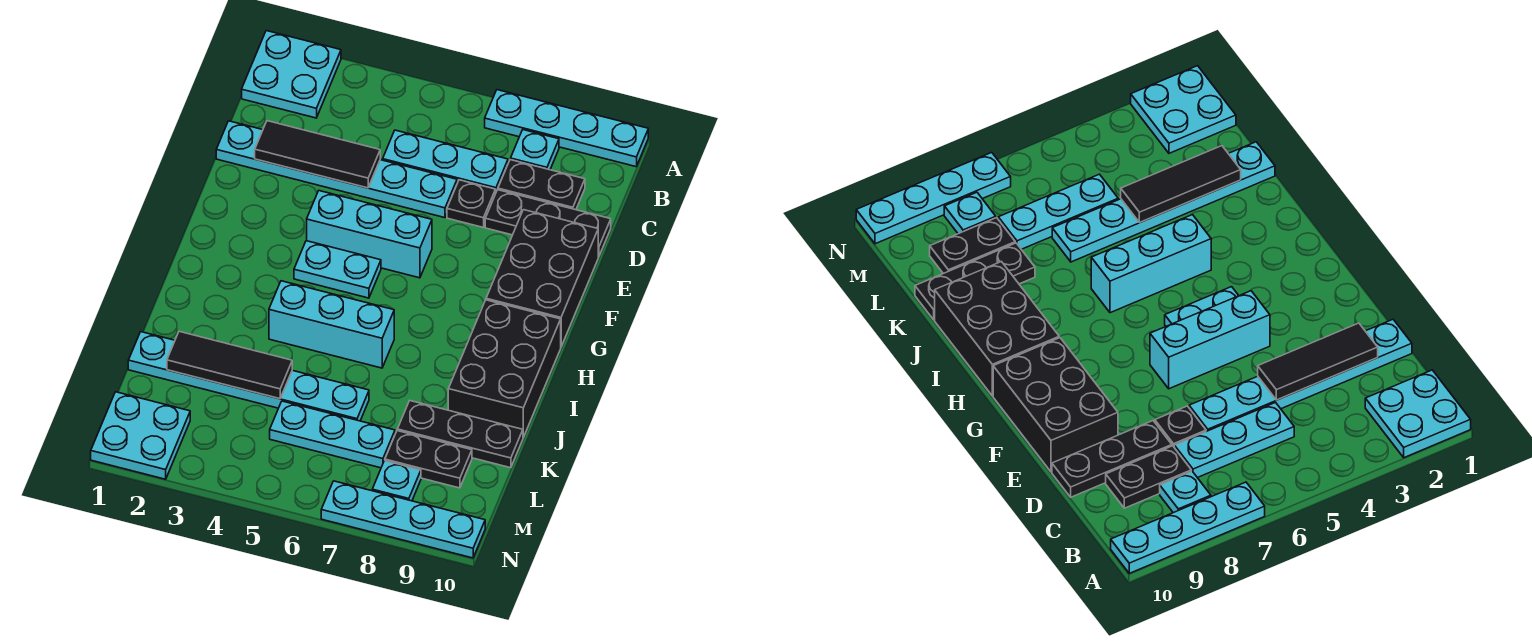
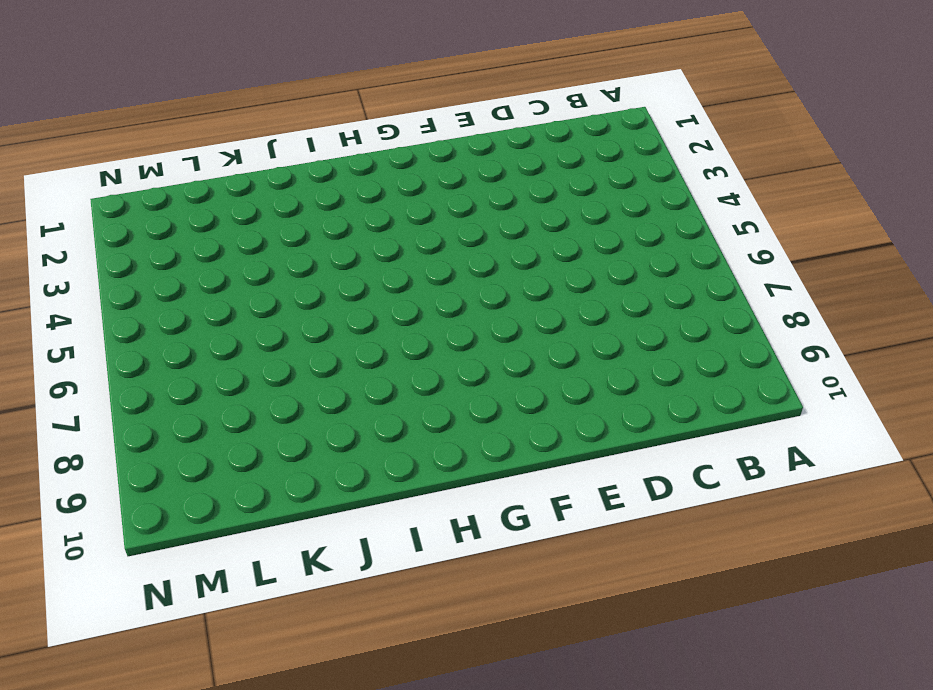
none -> cyan 2x2 plate [242,31,341,118]
none -> cyan 1x4 plate [485,90,648,167]
none -> cyan 1x1 plate [511,130,559,170]

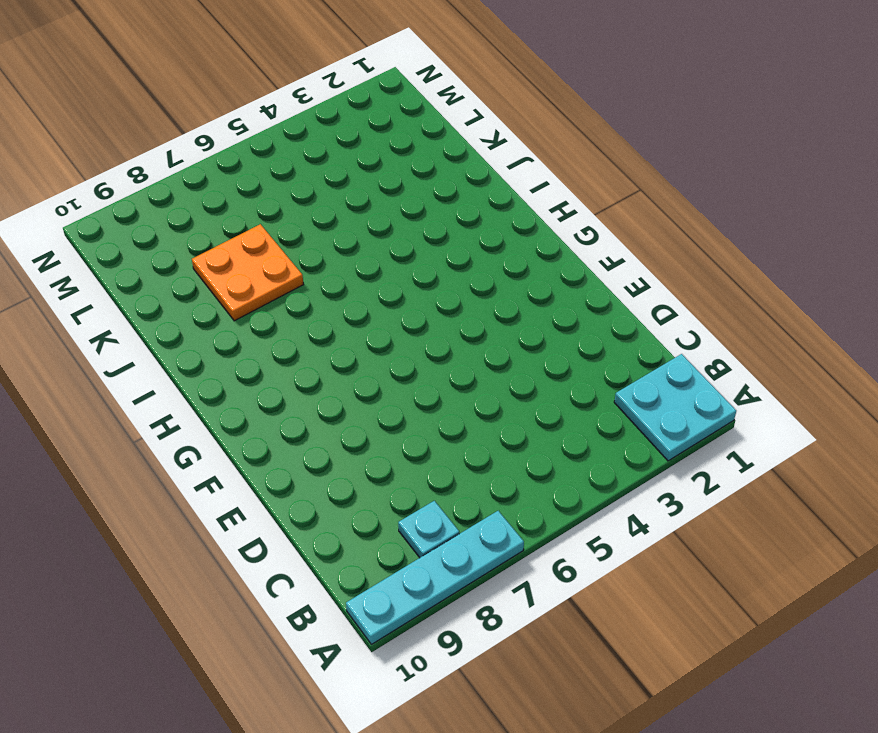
orange 2x2 plate [192,224,303,321] -> black 1x3 plate [397,401,523,468]
none -> cyan 1x3 plate [383,130,508,192]
none -> black 1x2 plate [498,160,585,210]
none -> cyan 1x6 plate [216,121,457,218]

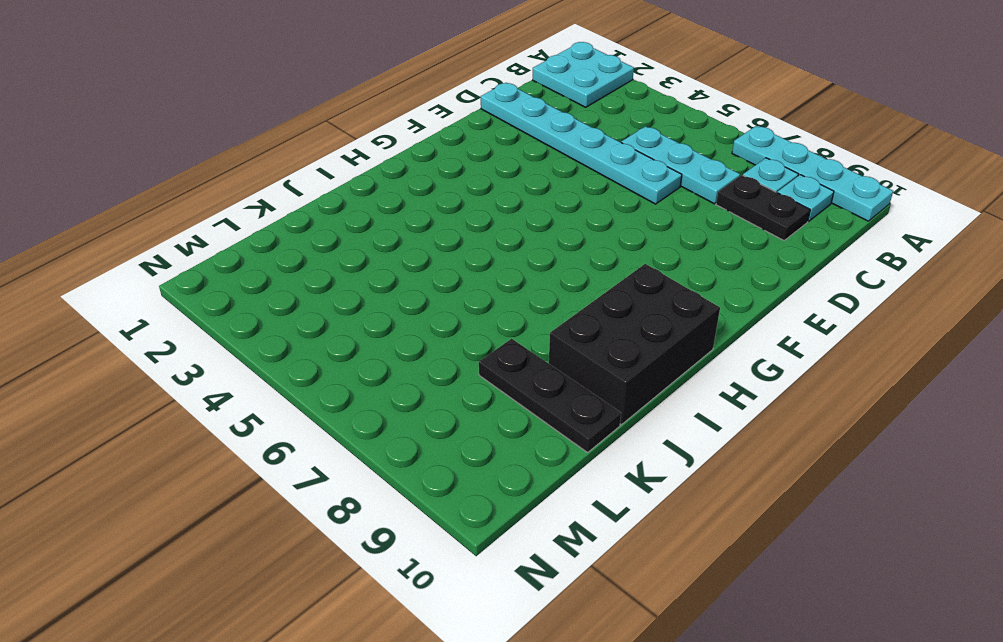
cyan 1x1 plate [777,175,834,222] -> cyan 1x1 plate moved to [372,461,421,501]
none -> black 1x1 plate [447,180,496,227]
none -> black 1x3 plate [485,190,611,257]
none -> black 2x3 brick [486,210,598,346]

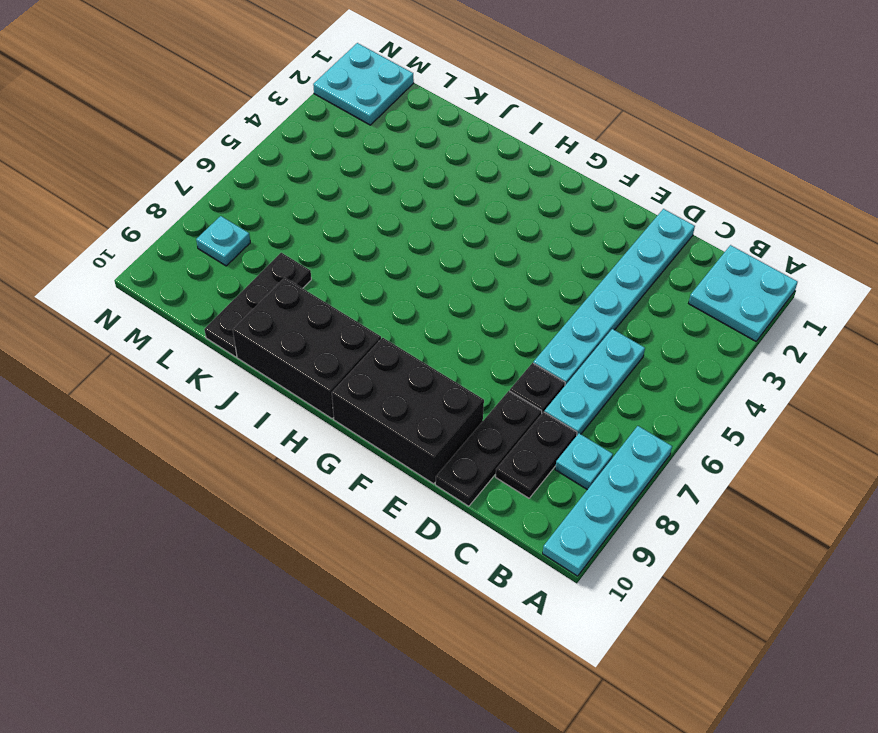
none -> cyan 1x3 brick [307,191,432,278]
none -> cyan 1x2 plate [294,241,381,298]
none -> cyan 1x3 brick [269,281,394,368]

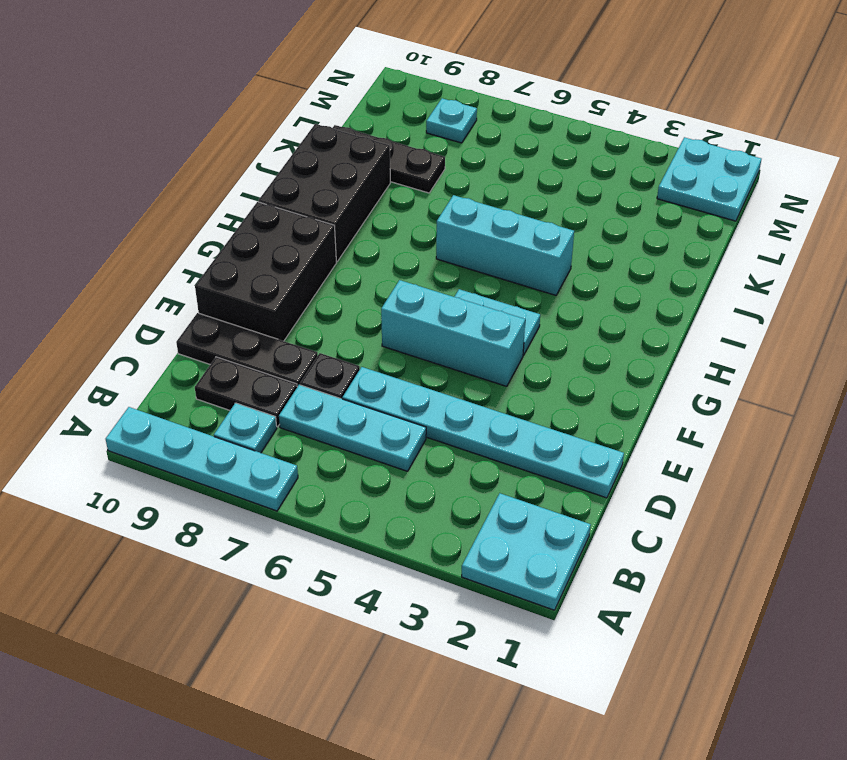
none -> cyan 1x6 plate [128,332,369,421]
none -> cyan 1x3 plate [270,401,395,468]
none -> black 1x2 plate [385,431,472,488]

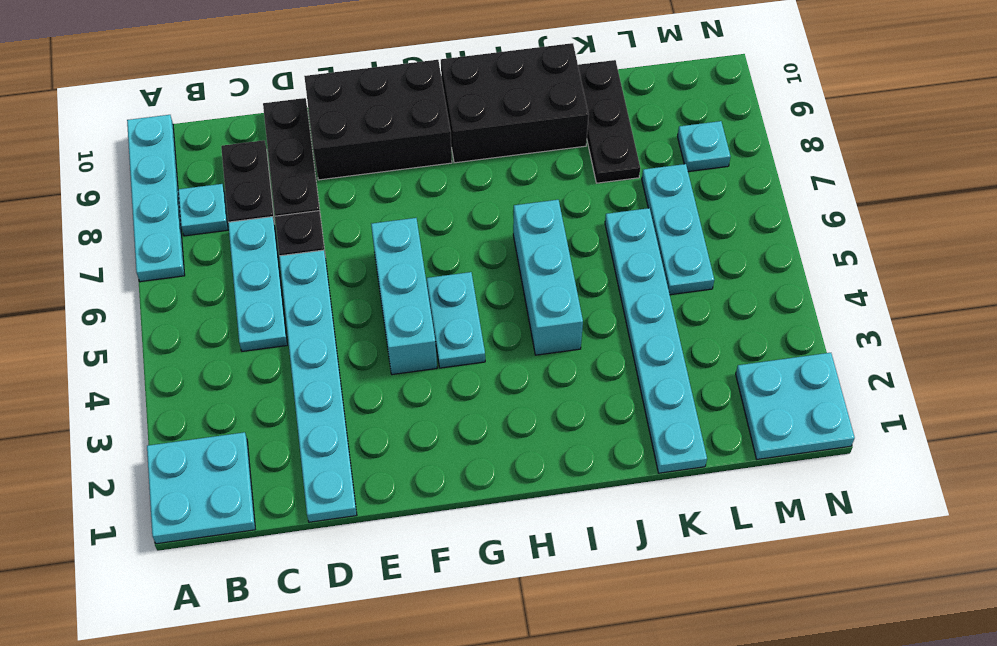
none -> black 1x2 plate [385,431,472,488]
none -> cyan 1x4 plate [321,481,485,558]
none -> black 1x3 tile [255,121,380,188]

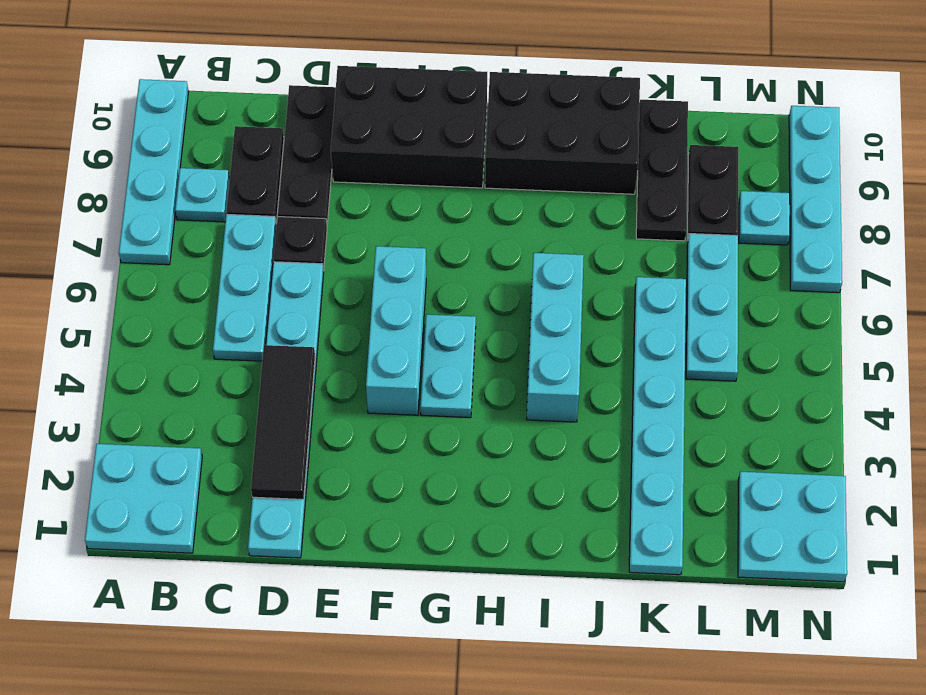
none -> black 1x3 tile [167,331,292,399]

